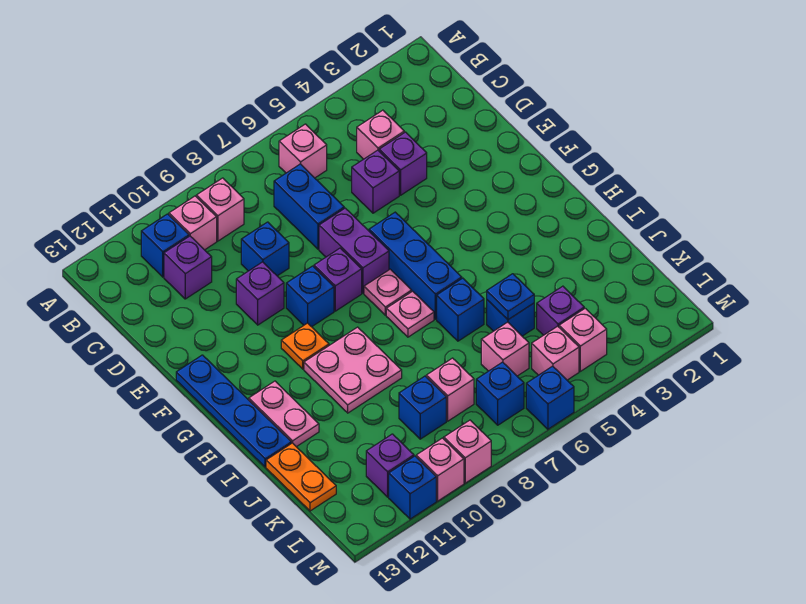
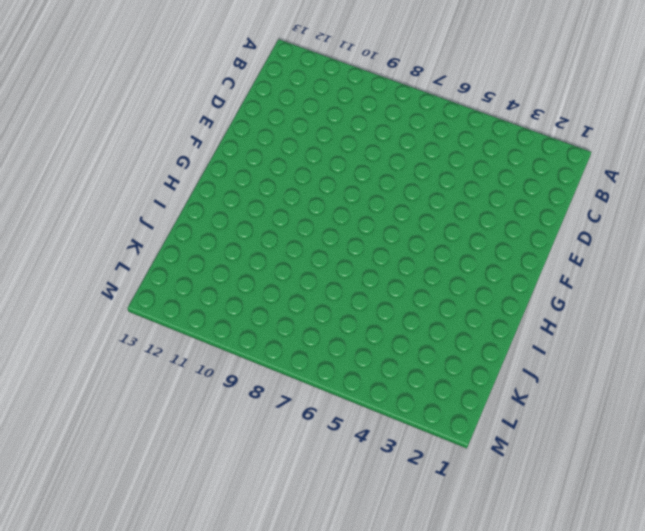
none -> pink 1x1 brick [279,124,327,178]
none -> pink 1x1 brick [196,178,244,241]
none -> pink 1x1 brick [169,196,217,250]
none -> blue 1x1 brick [141,214,189,277]

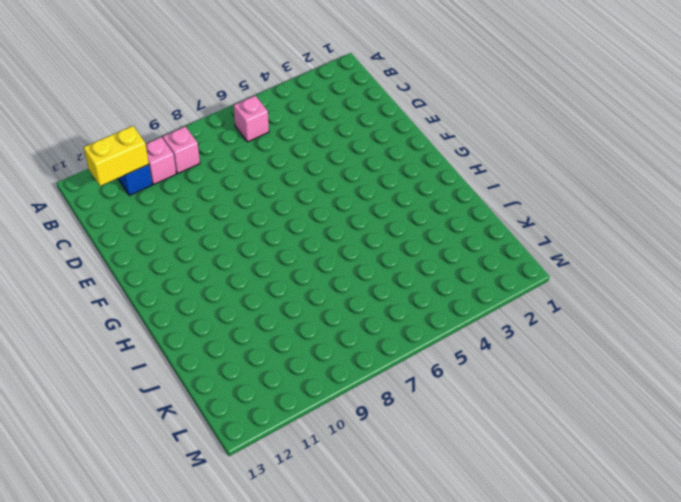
yellow 1x2 brick [84,126,149,186] -> none
none -> pink 1x1 brick [357,110,404,159]
none -> blue 1x2 brick [274,164,344,249]
none -> purple 1x1 brick [164,236,212,299]
none -> purple 1x1 brick [379,132,427,195]

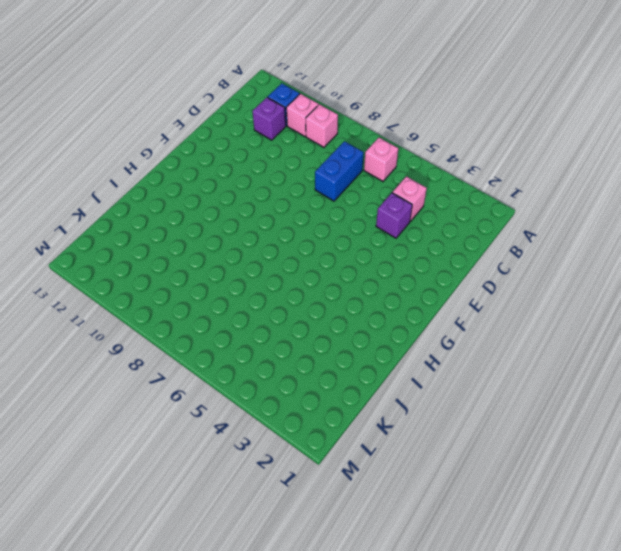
none -> purple 1x1 brick [352,150,399,213]
none -> blue 1x1 brick [241,222,289,276]
none -> purple 1x2 brick [319,208,389,293]
none -> purple 1x1 brick [236,262,284,325]

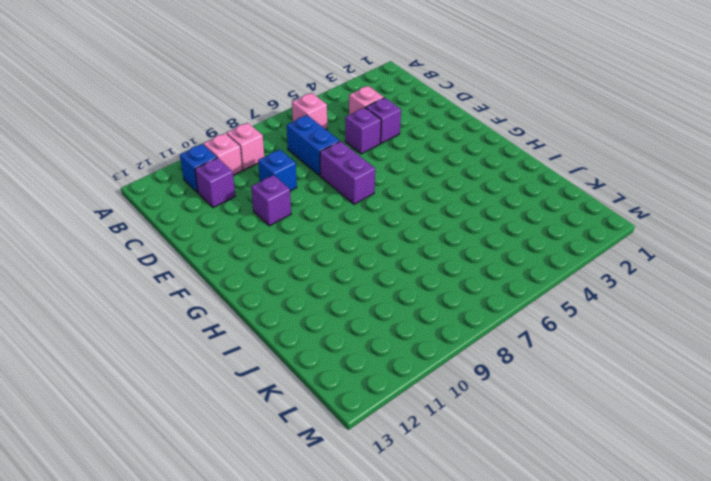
none -> blue 1x3 brick [369,212,462,319]
none -> purple 1x1 brick [314,248,362,311]
none -> blue 1x1 brick [286,266,334,327]
none -> blue 1x4 plate [176,355,291,467]

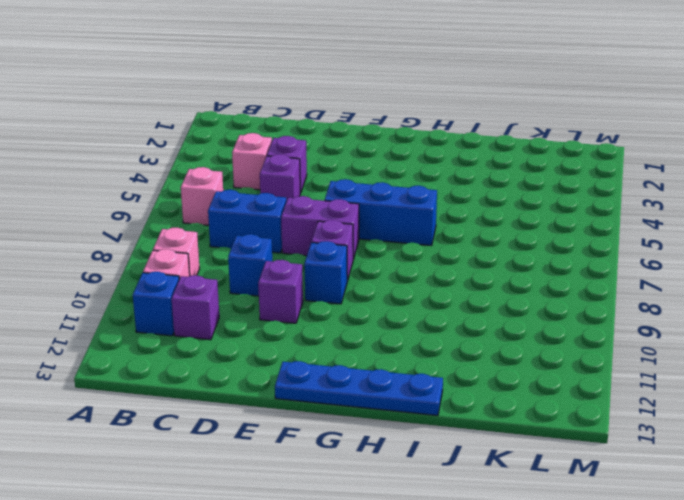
none -> pink 1x1 plate [364,269,412,315]
none -> orange 1x1 plate [281,323,329,369]
none -> pink 1x1 plate [386,291,434,337]
none -> pink 2x2 plate [304,327,402,413]

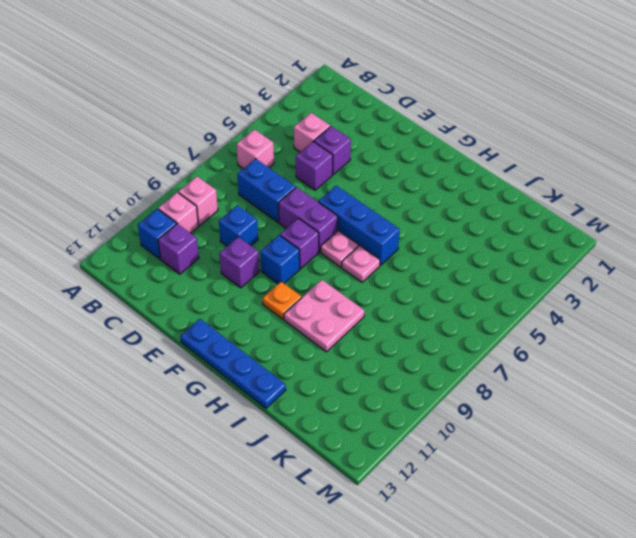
none -> pink 1x2 plate [249,381,319,447]
none -> blue 1x1 brick [437,278,484,341]
none -> blue 1x1 brick [487,300,534,336]
none -> orange 1x2 plate [266,443,336,511]

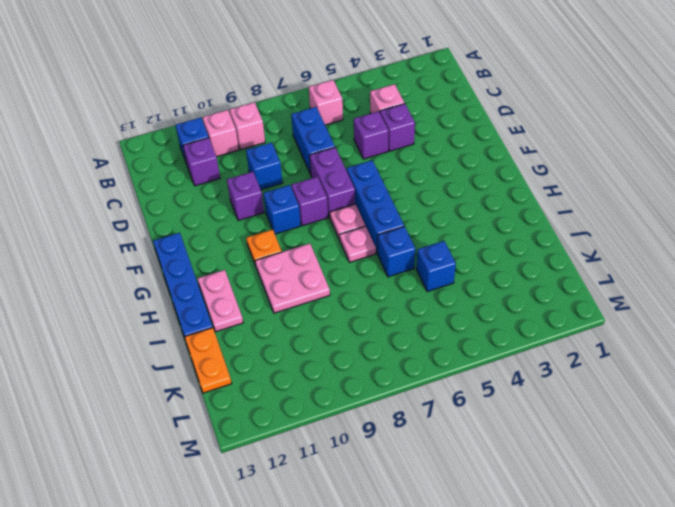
none -> purple 1x1 brick [537,286,584,335]
none -> pink 1x1 brick [481,322,529,376]
none -> pink 1x1 brick [426,358,474,421]
none -> blue 1x1 brick [399,376,446,439]

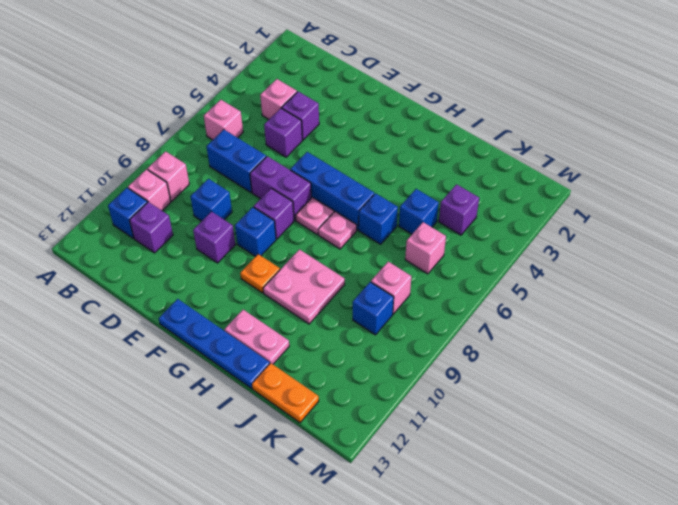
none -> pink 1x1 brick [559,308,607,371]
none -> pink 1x1 brick [532,326,579,380]
none -> blue 1x1 brick [476,362,524,425]
none -> purple 1x1 brick [366,434,414,497]

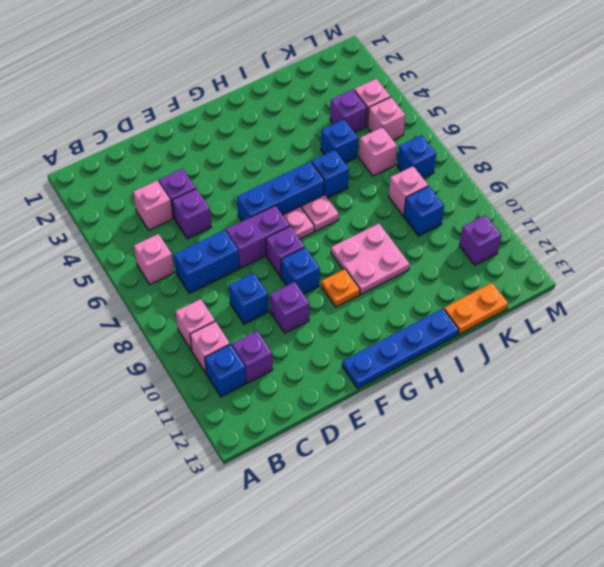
none -> pink 1x2 plate [249,381,319,447]
none -> blue 1x1 brick [526,366,574,429]
none -> pink 1x1 brick [444,420,491,483]
none -> pink 1x1 brick [416,438,464,501]

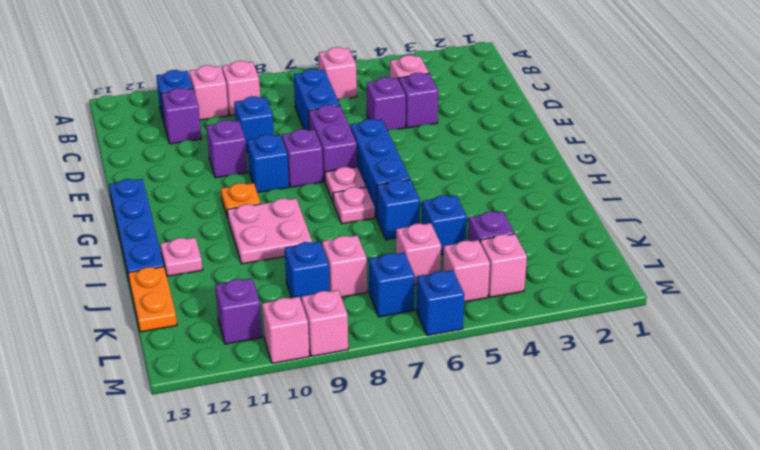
pink 1x1 plate [160,238,203,276] -> pink 1x2 plate [249,381,319,447]
none -> blue 1x1 brick [389,456,436,519]
none -> blue 1x1 plate [487,274,534,320]

